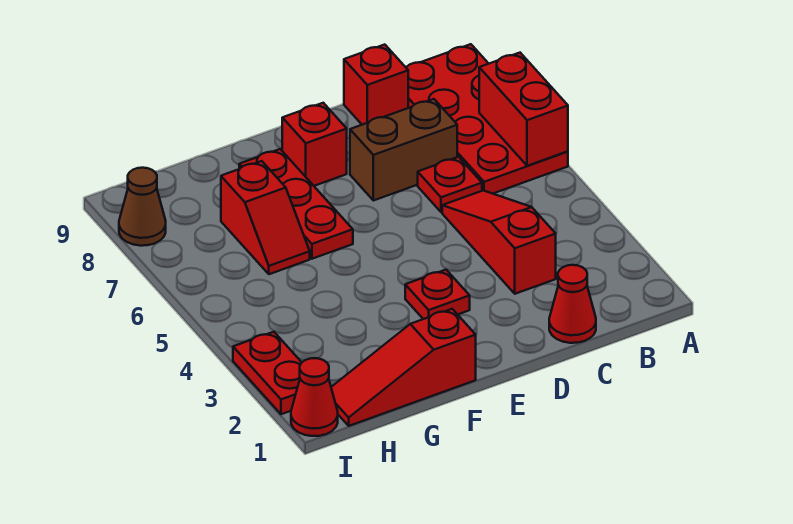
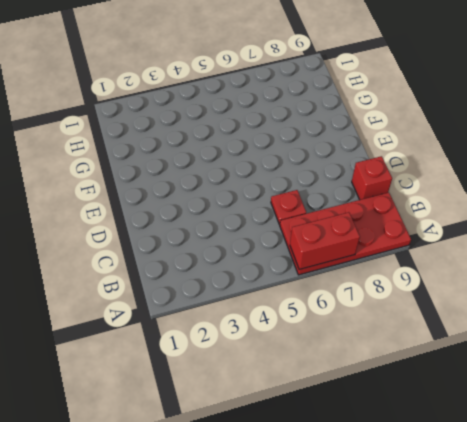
none -> red 1x1 cone [549,265,596,343]
none -> red 1x3 slope [442,191,556,294]
none -> brown 1x2 brick [350,99,457,201]

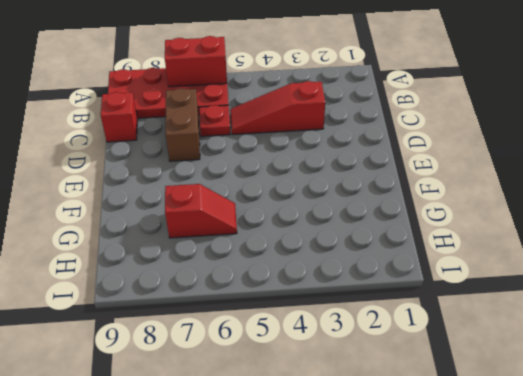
none -> red 1x1 cone [549,265,596,343]
none -> red 1x1 plate [405,270,470,319]
none -> red 1x1 brick [282,103,347,186]

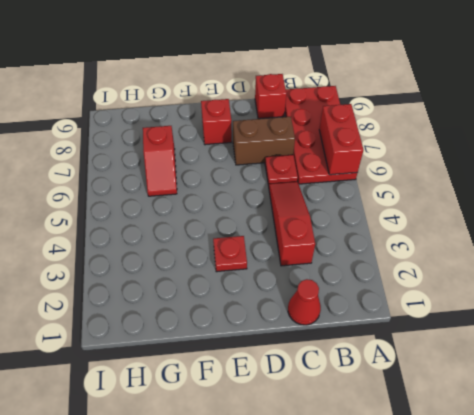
none -> red 1x3 slope [331,309,476,426]
none -> red 1x3 plate [239,149,353,259]
none -> red 1x1 cone [291,358,338,436]

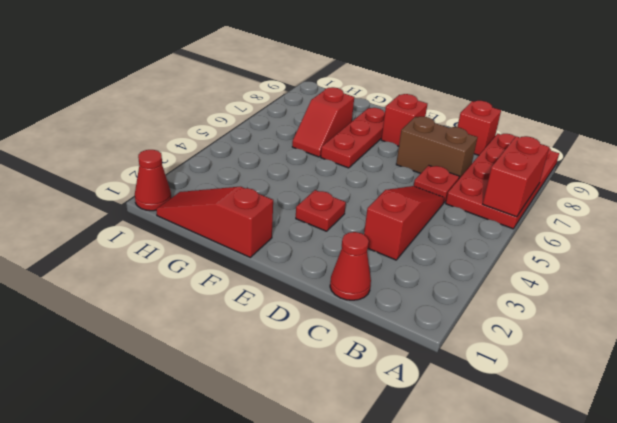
none -> red 1x2 plate [233,332,302,414]
none -> brown 1x1 cone [119,168,166,246]

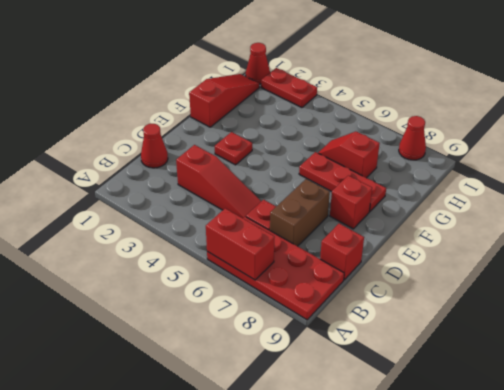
red 1x1 cone [399,116,426,160] -> brown 1x1 cone [119,168,166,246]

